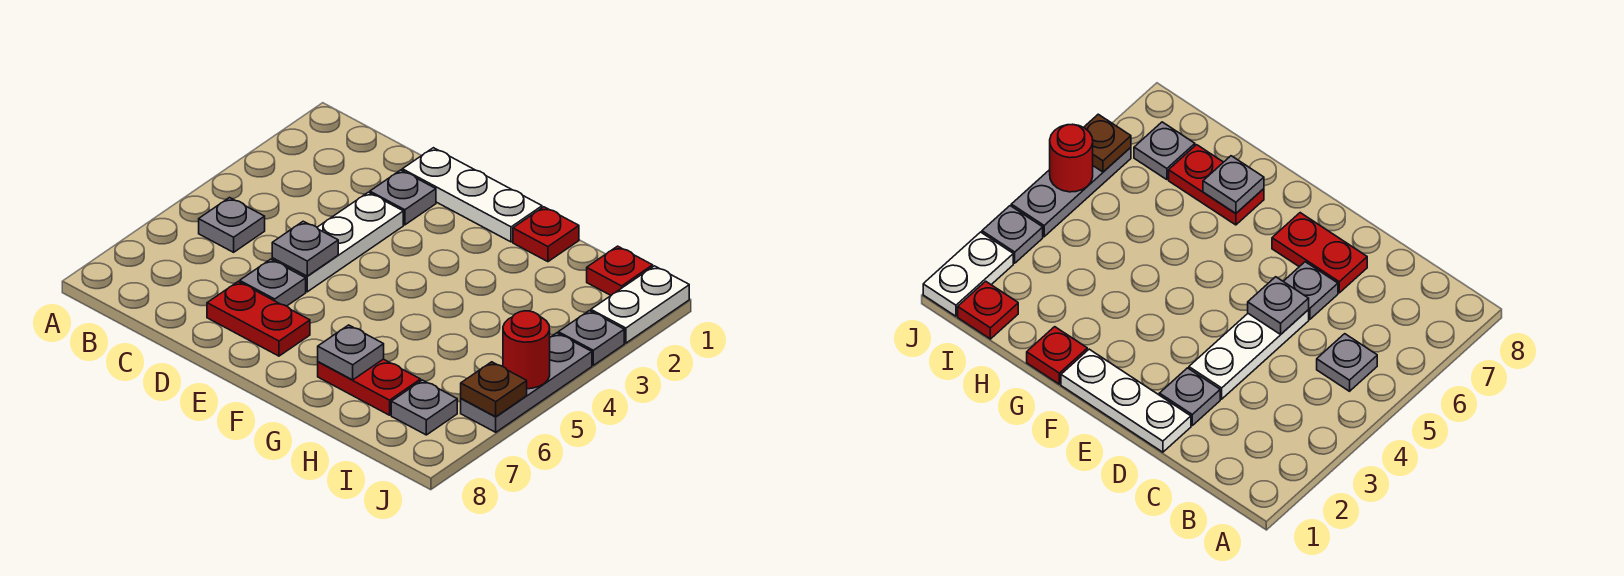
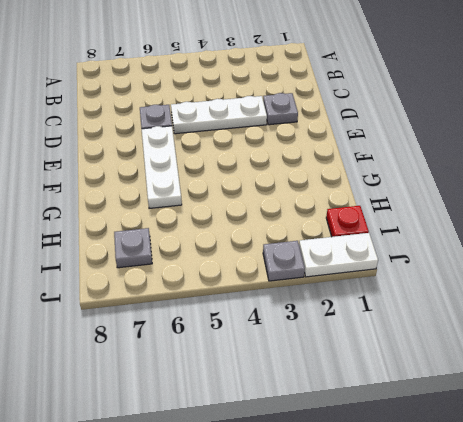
white 1x3 plate [142,126,182,208] -> white 1x3 plate moved to [402,148,542,242]
none -> grey 1x1 plate [199,198,265,252]
none -> red 1x2 plate [207,282,310,356]
none -> red 1x1 plate [513,207,579,262]

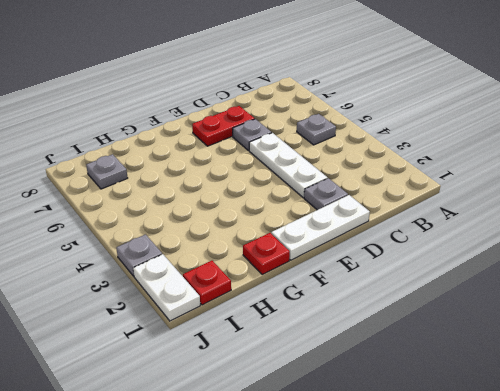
none -> red 1x2 plate [318,359,421,415]
none -> grey 1x3 plate [461,333,592,432]
none -> grey 1x1 plate [272,221,338,276]

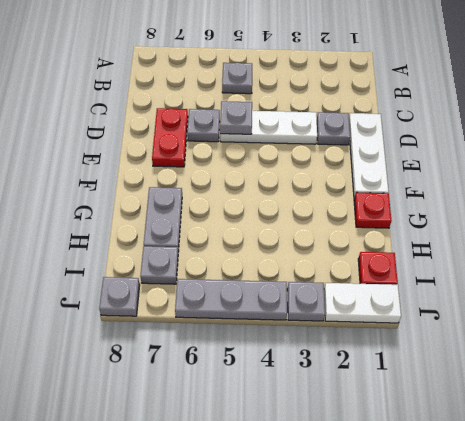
grey 1x2 plate [144,187,182,252] -> red 1x2 plate [318,359,421,415]
grey 1x1 plate [99,277,140,316] -> grey 1x1 plate moved to [318,325,384,380]
none -> red 1x1 round brick [503,311,550,389]
none -> brown 1x1 plate [461,362,527,417]

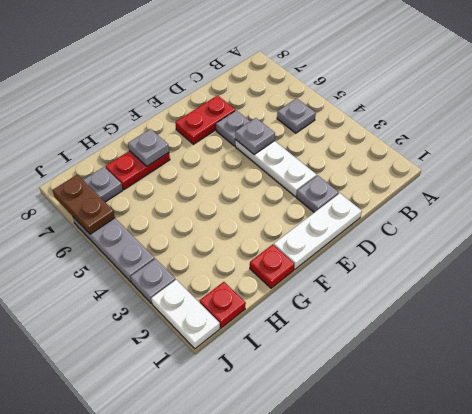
brown 1x2 plate [53,175,115,234] -> brown 1x1 plate [461,362,527,417]
none -> red 1x1 round brick [503,311,550,389]

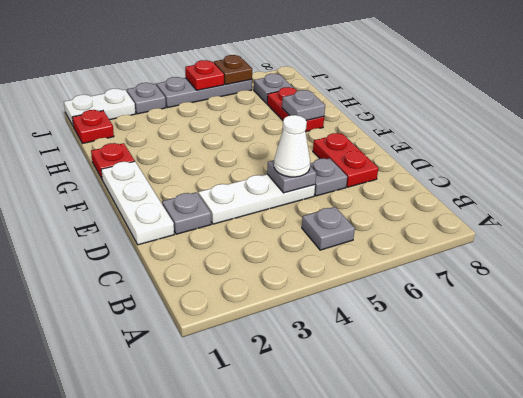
white 1x1 cone [274,115,310,177] -> none
red 1x1 plate [185,60,224,90] -> red 1x1 round brick [503,311,550,389]

